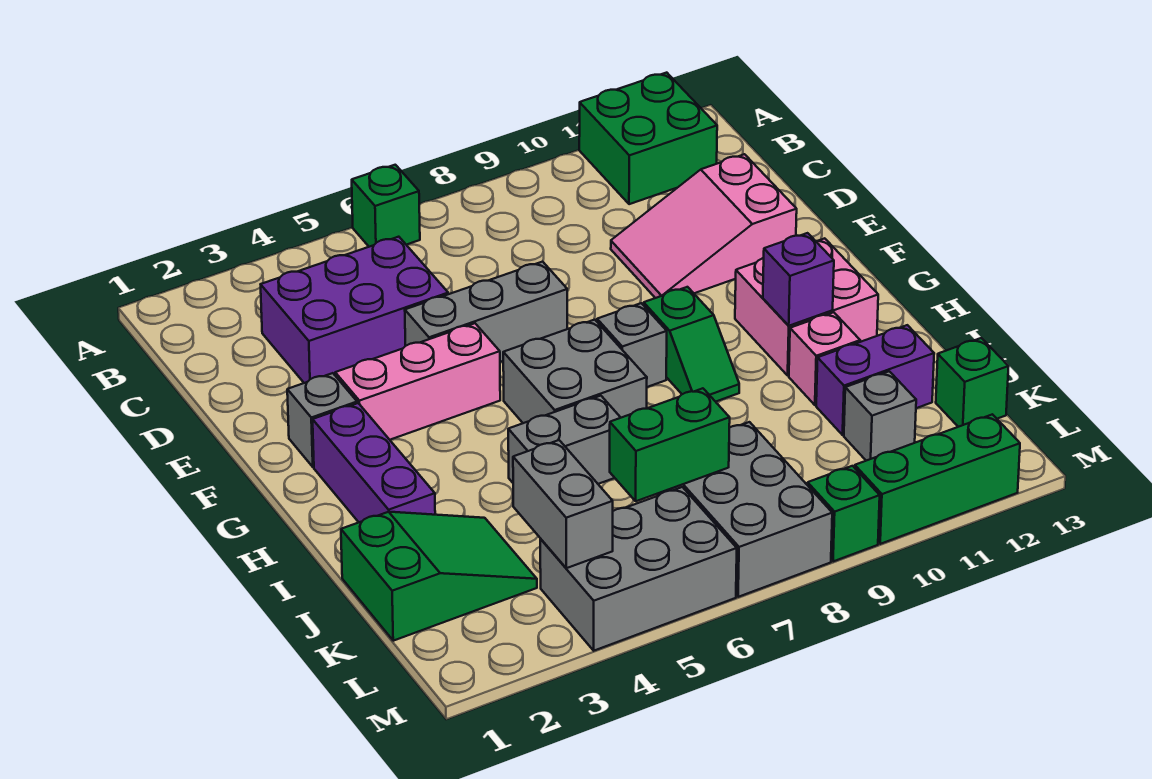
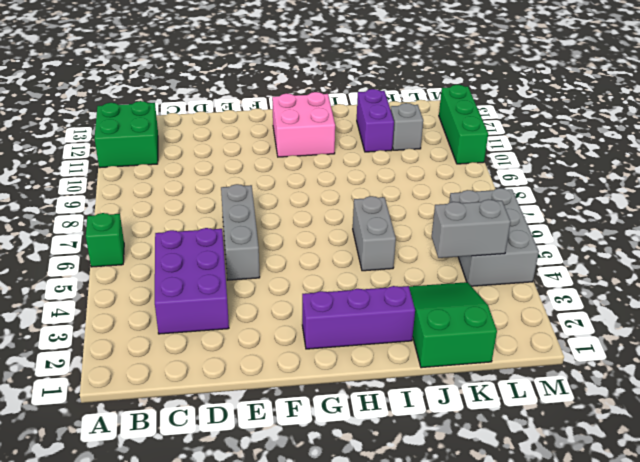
none -> pink 2x3 slope [611,154,797,298]
none -> grey 1x1 brick [287,373,357,467]
none -> pink 1x3 brick [335,323,500,440]

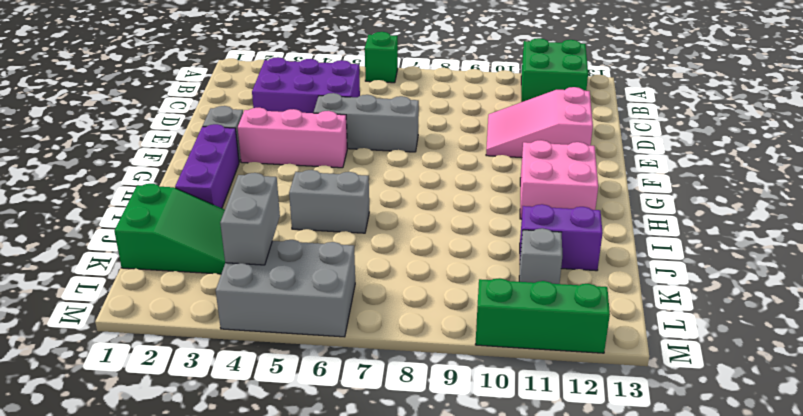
none -> grey 2x2 brick [503,320,647,423]
none -> grey 1x1 brick [597,303,667,387]
none -> green 1x2 slope [644,287,739,402]

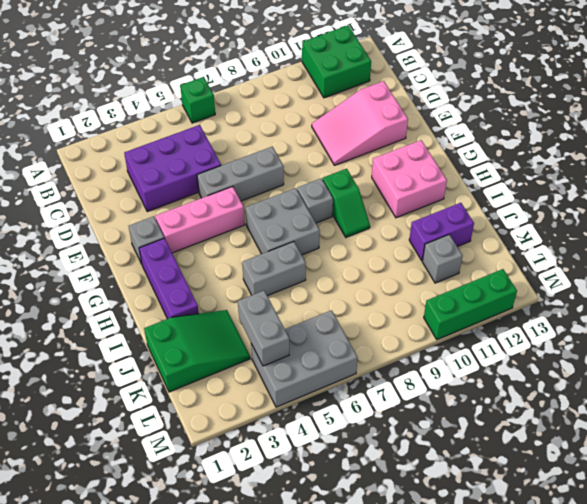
none -> pink 1x1 brick [789,312,860,405]
none -> grey 2x3 brick [657,422,832,597]
none -> green 1x1 brick [936,338,1009,427]

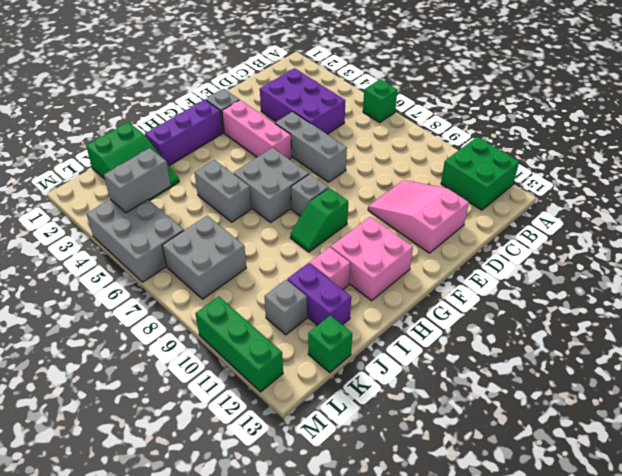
grey 2x2 brick [162,216,246,299] -> grey 2x3 brick [657,422,832,597]
none -> green 1x1 brick [808,466,880,562]
none -> purple 1x1 brick [763,233,834,326]
none -> green 1x2 brick [610,388,730,501]

